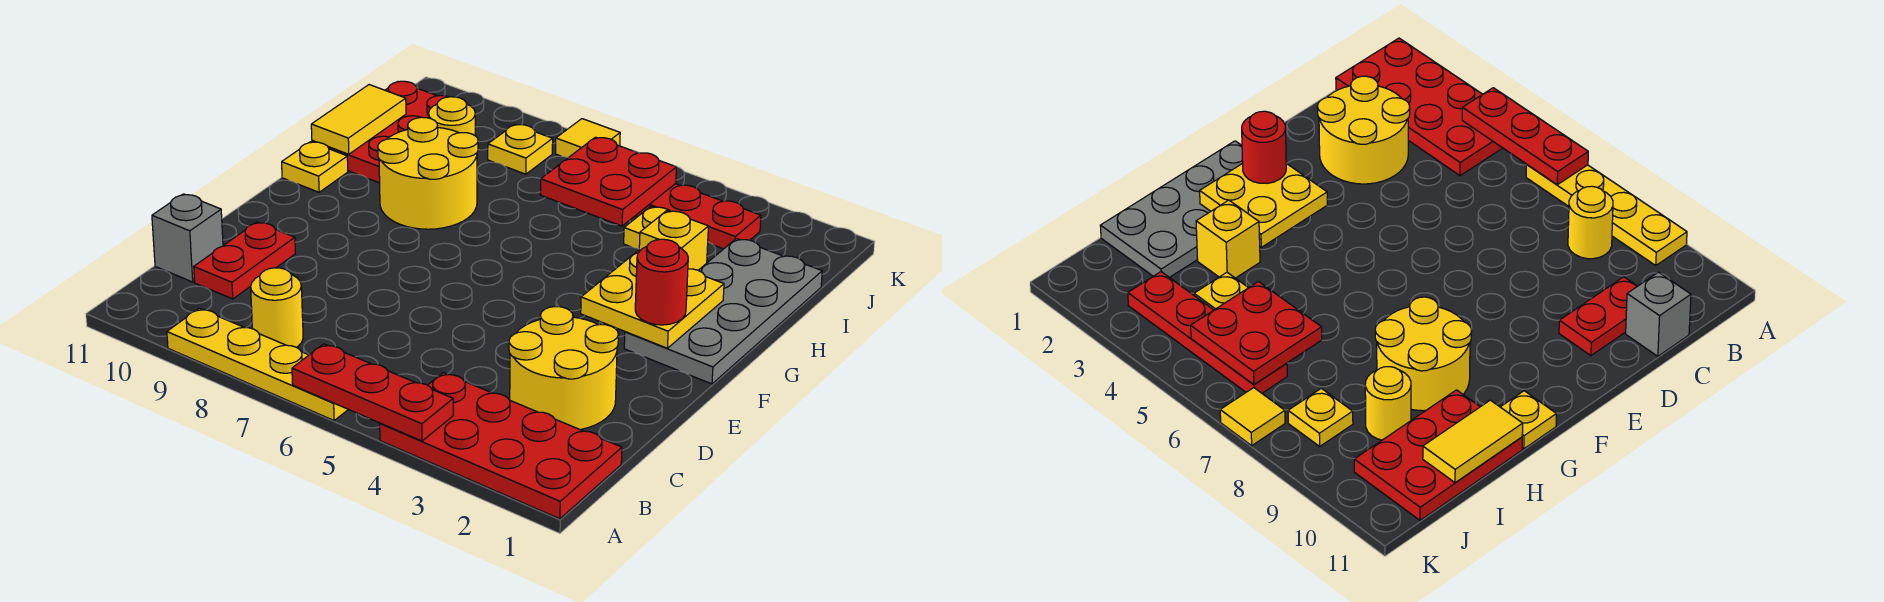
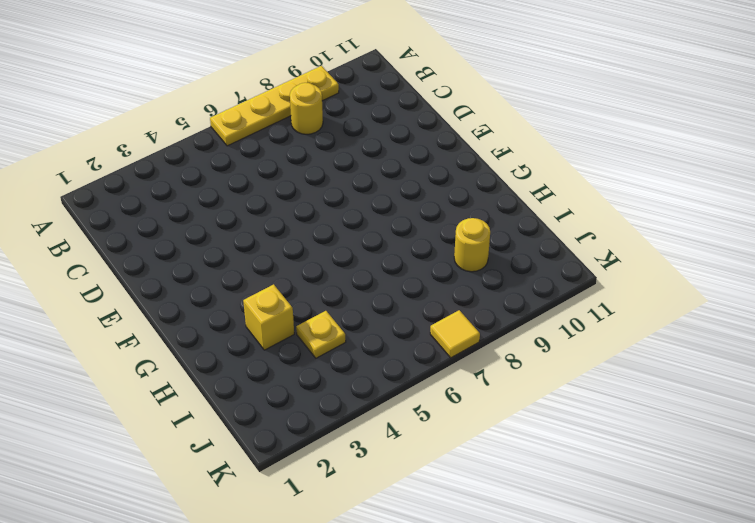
none -> red 2x4 plate [380,373,622,519]
none -> yellow 2x2 round brick [509,307,618,430]
none -> red 1x2 plate [194,222,295,299]

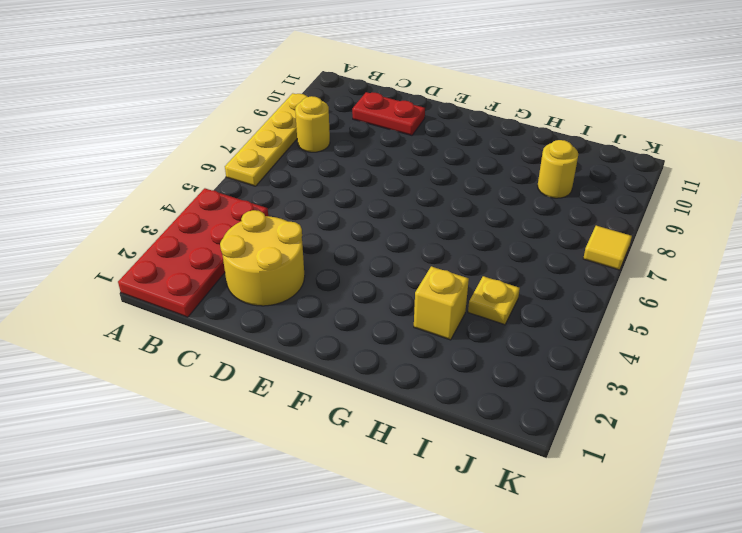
none -> grey 1x1 brick [152,194,223,282]
none -> grey 2x4 plate [624,239,822,384]
none -> yellow 2x2 round brick [378,117,478,229]

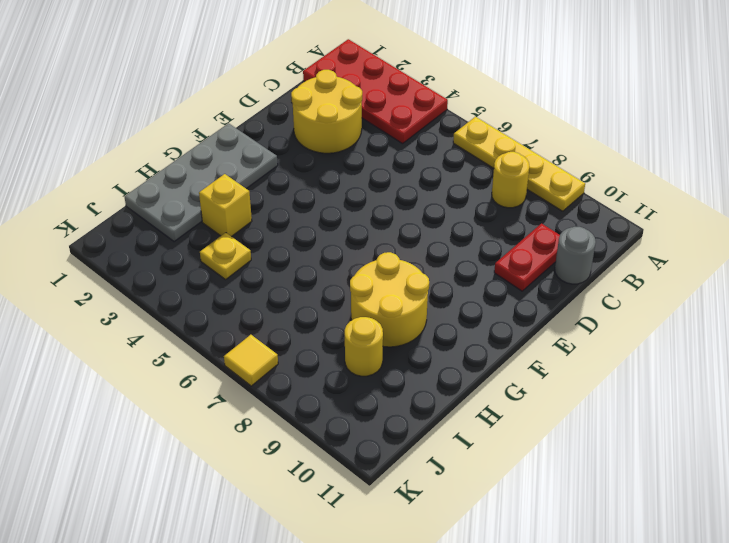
grey 1x1 round brick [555,227,596,284] -> grey 1x1 brick [152,194,223,282]
none -> yellow 1x1 plate [282,142,348,192]
none -> red 2x3 plate [312,81,448,183]
none -> red 1x4 plate [636,184,761,249]

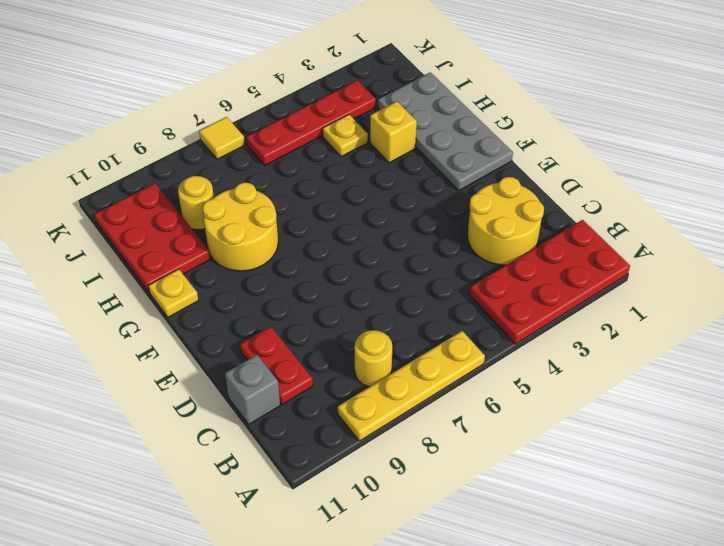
none -> yellow 1x1 plate [488,124,553,174]
none -> red 1x3 plate [292,344,453,441]
none -> yellow 2x2 plate [581,251,724,348]

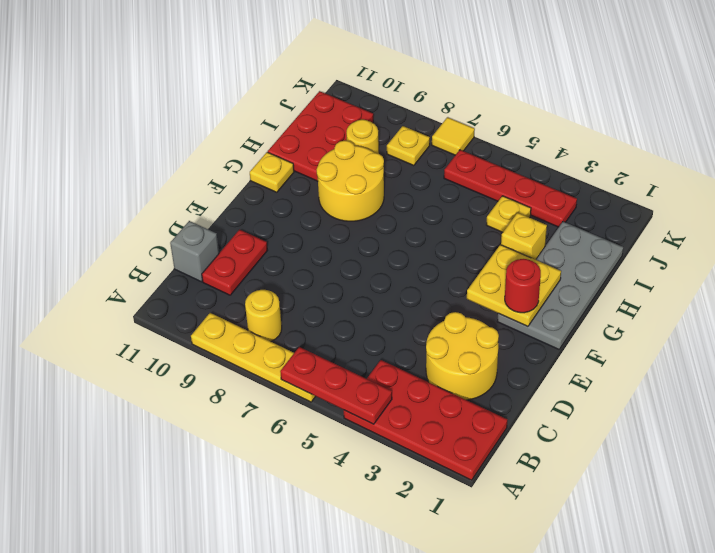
none -> yellow 1x2 tile [311,85,406,154]
none -> red 2x2 plate [541,137,676,226]

